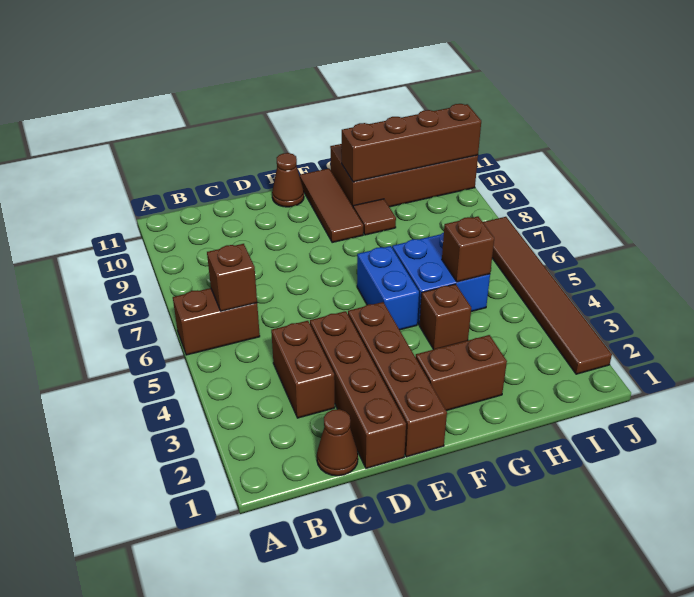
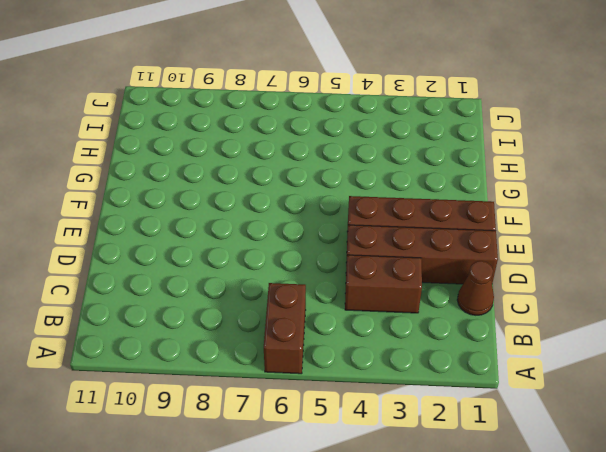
none -> brown 1x1 cone [272,153,304,207]
none -> brown 1x2 brick [416,335,507,411]
none -> blue 1x2 brick [357,246,419,330]

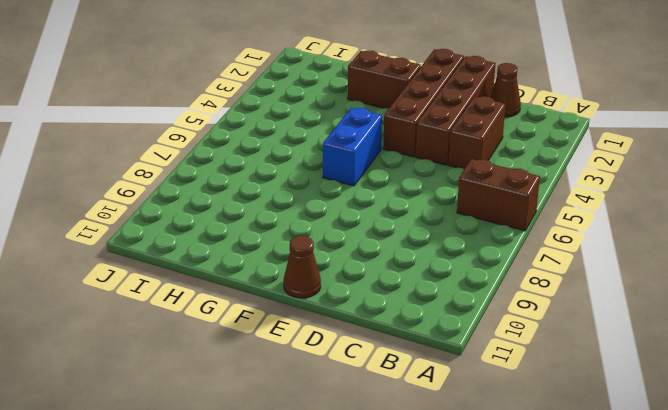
none -> brown 1x3 tile [300,169,363,243]
none -> brown 1x1 brick [420,284,471,350]
none -> blue 2x2 brick [392,233,490,325]

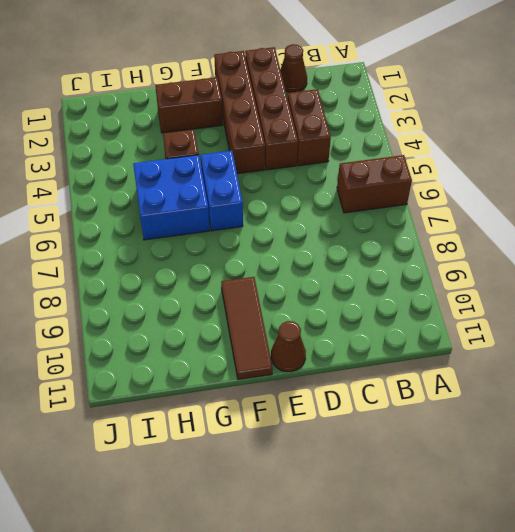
none -> brown 1x1 tile [353,199,396,235]
none -> brown 2x4 brick [330,144,478,207]
none -> brown 1x6 tile [483,217,612,374]

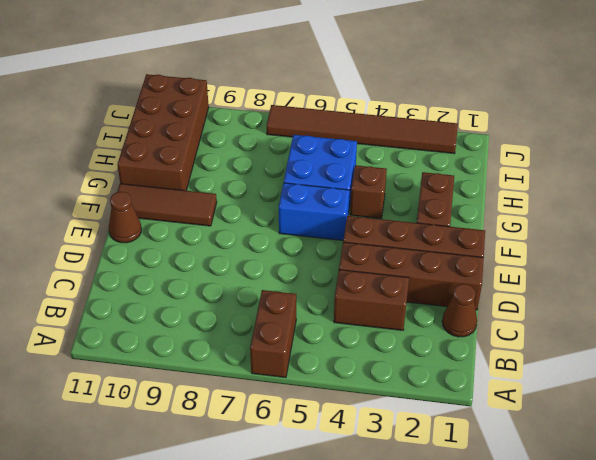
none -> brown 1x1 tile [353,199,396,235]
none -> brown 1x1 brick [207,244,257,311]
none -> brown 1x4 brick [342,104,481,182]

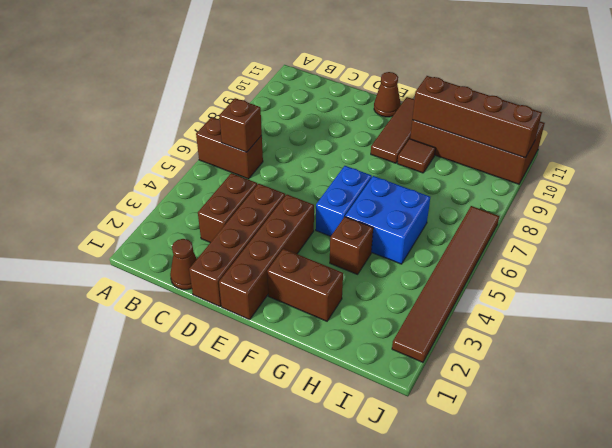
none -> brown 1x1 brick [442,216,494,282]

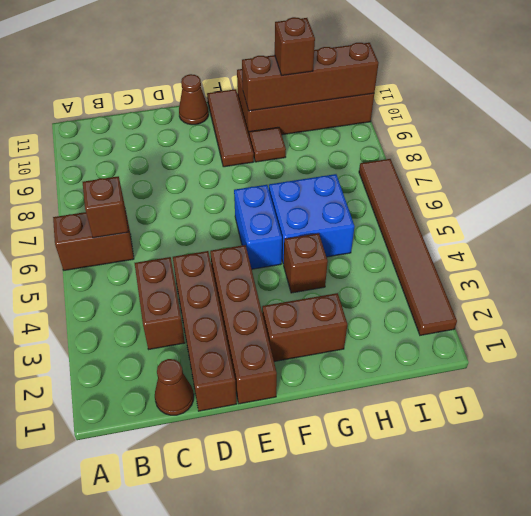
brown 1x1 brick [275,17,315,75] -> brown 1x1 brick moved to [442,216,494,282]

